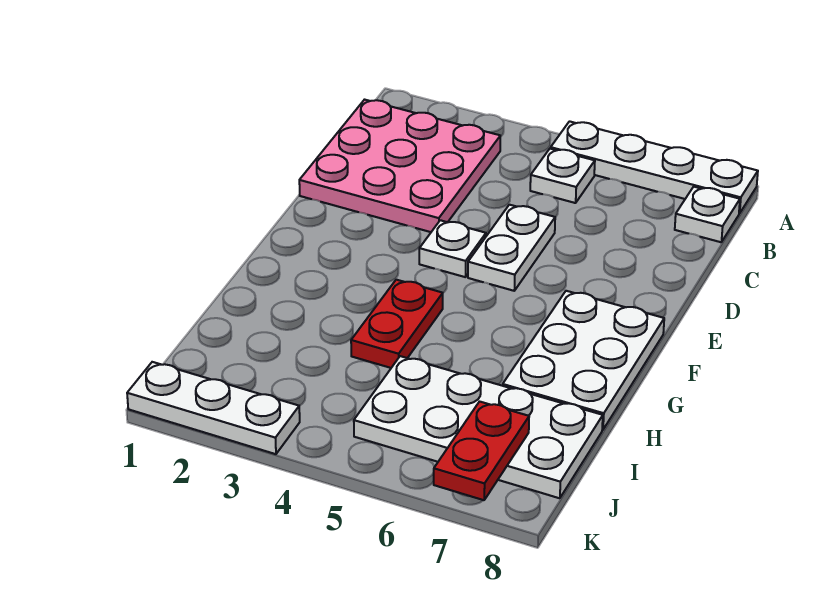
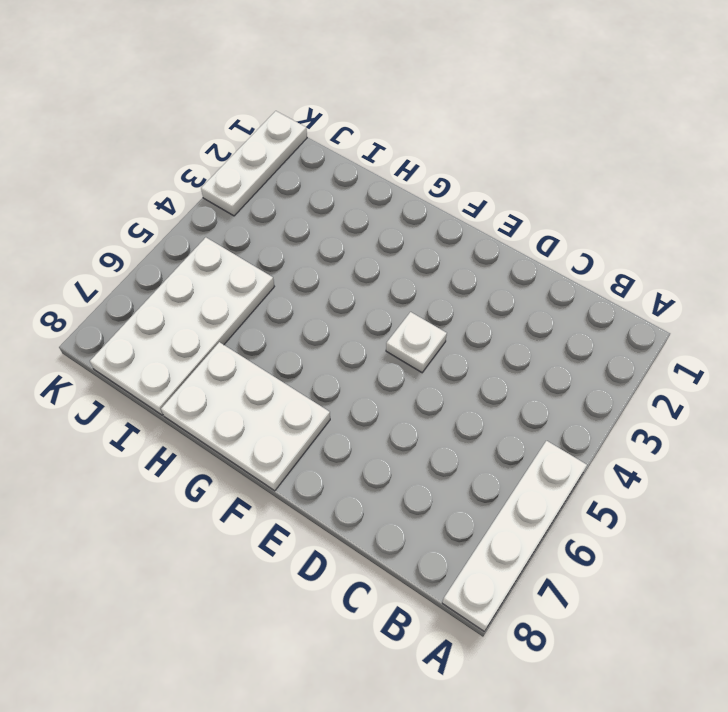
none -> pink 3x3 plate [299,100,500,232]
none -> white 1x1 plate [530,149,595,203]

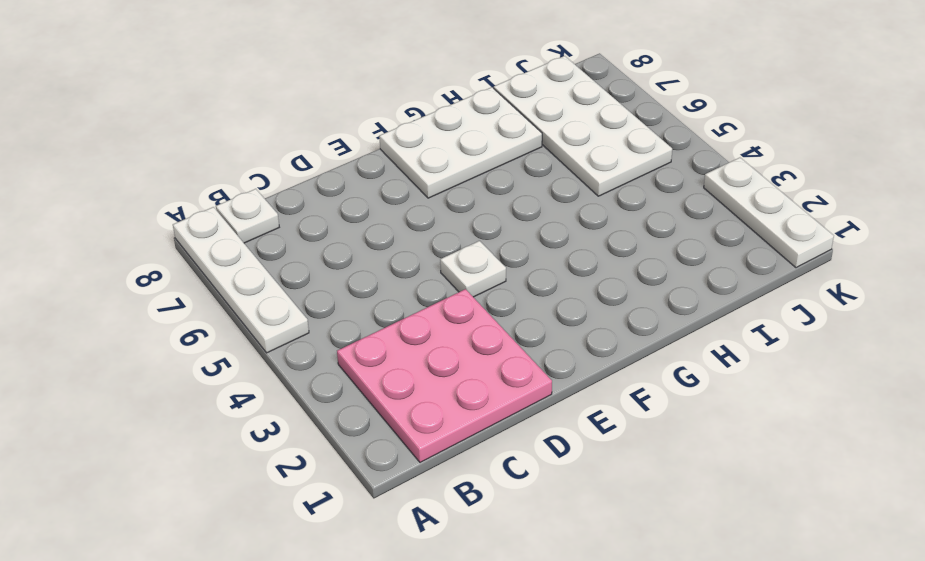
none -> white 1x1 plate [530,149,595,203]
none -> white 1x2 plate [468,205,555,291]

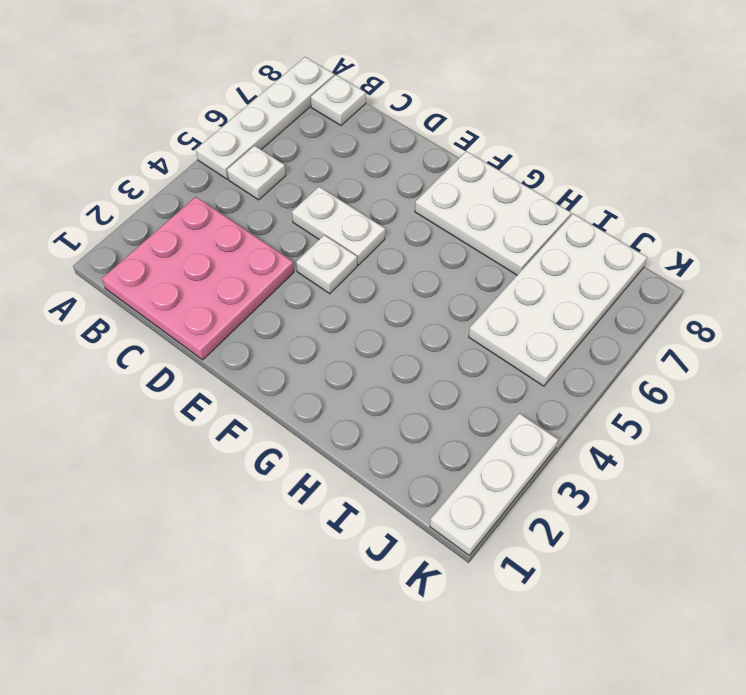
none -> red 1x2 plate [351,280,443,368]
none -> red 1x2 plate [434,402,529,500]

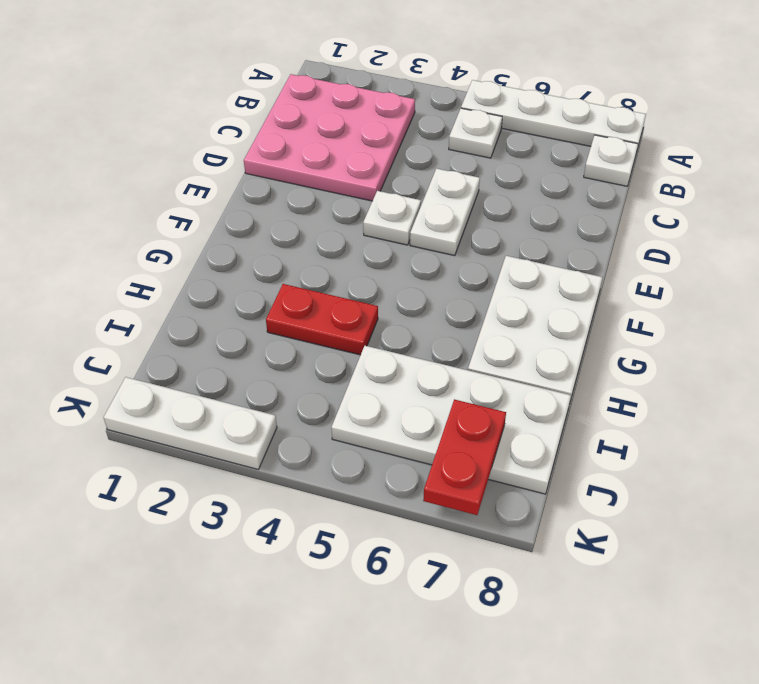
red 1x2 plate [266,284,378,355] -> red 1x2 plate turned to [351,280,443,368]

